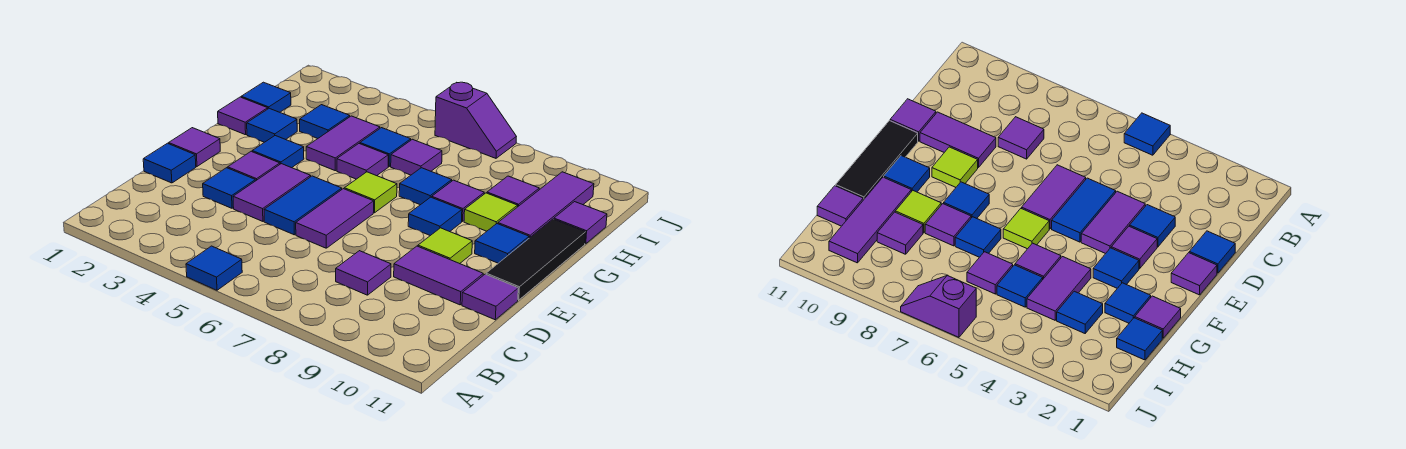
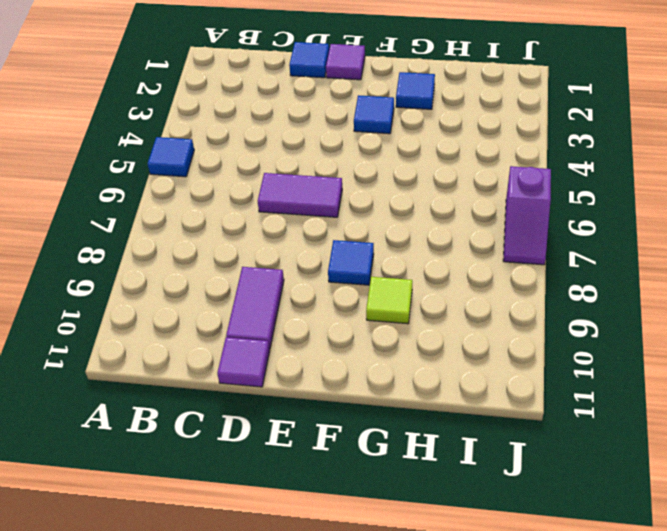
none -> purple 1x1 tile [336,251,391,295]
none -> blue 1x1 tile [203,168,255,208]
none -> purple 1x2 tile [233,164,311,221]
none -> blue 1x2 tile [264,176,342,235]

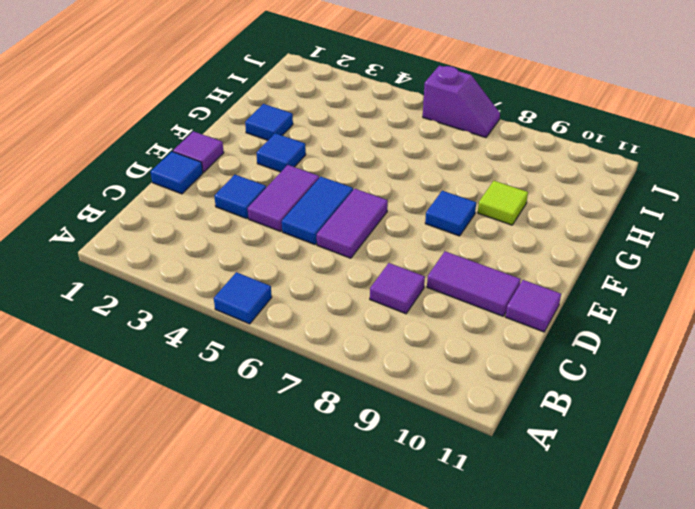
none -> purple 1x1 tile [228,151,280,181]
none -> lime 1x1 tile [418,228,472,264]
none -> black 1x3 tile [486,219,586,300]
none -> lime 1x1 tile [344,172,397,213]

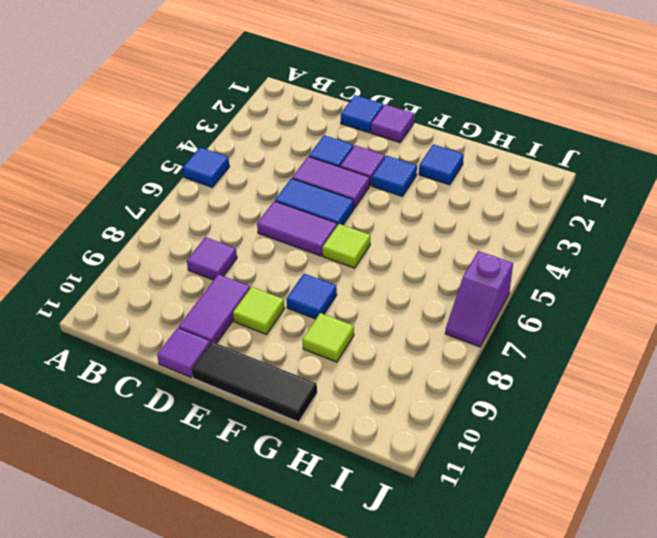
none -> blue 1x1 tile [475,224,529,263]
none -> purple 1x1 tile [218,97,268,135]
none -> purple 1x2 tile [306,116,380,171]
none -> purple 1x1 tile [337,144,388,179]

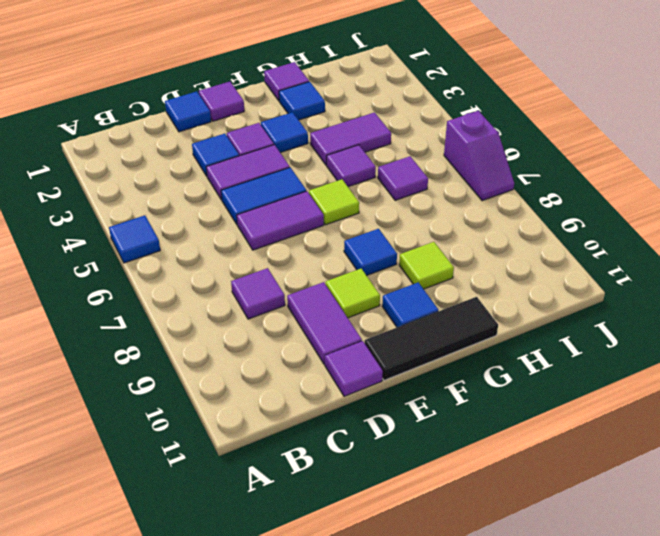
none -> blue 1x1 tile [399,168,452,205]
none -> purple 1x1 tile [432,180,484,222]
none -> purple 1x3 tile [498,172,594,238]
none -> blue 1x1 tile [241,82,291,112]

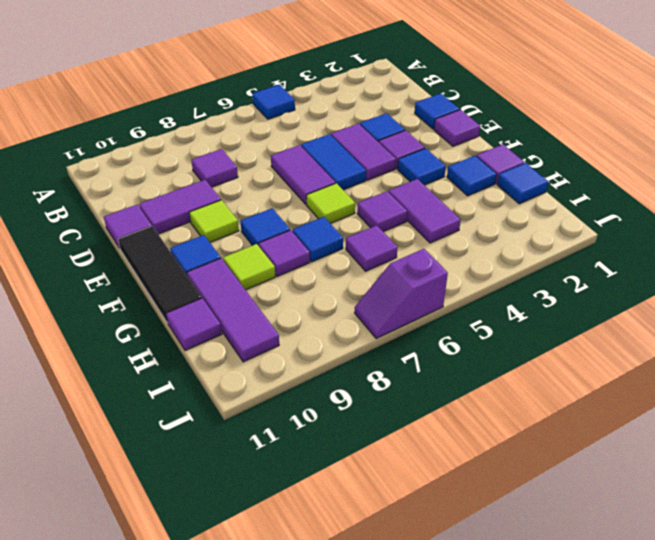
none -> blue 1x1 tile [300,105,350,139]
none -> blue 1x1 tile [360,128,411,166]
none -> purple 1x1 tile [487,176,539,207]

